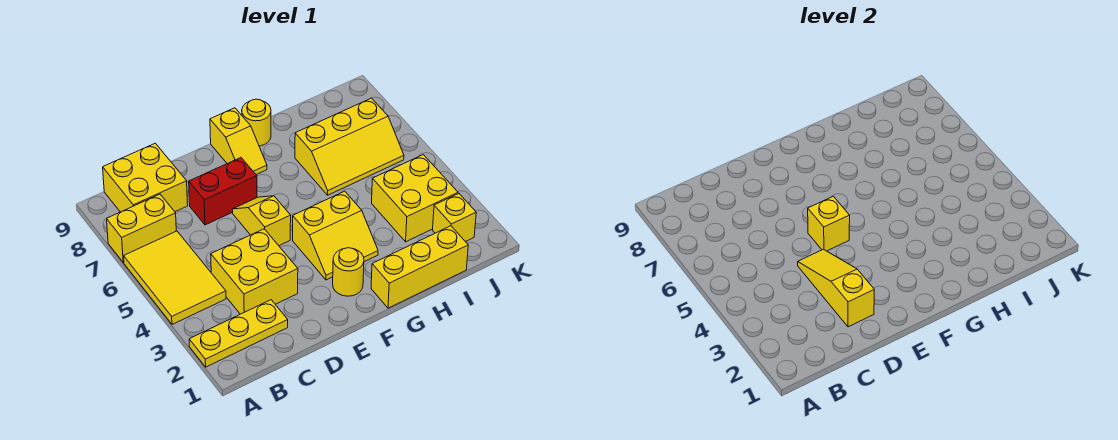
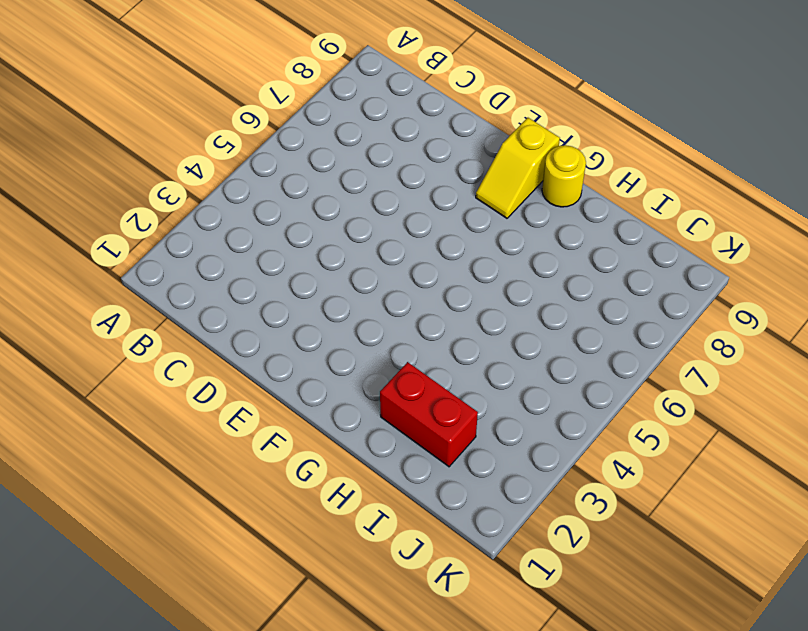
red 1x2 brick [380,362,478,467] -> red 1x2 brick moved to [189,158,257,225]
none -> yellow 1x3 plate [189,300,288,367]
none -> yellow 2x3 tile [124,231,226,324]
none -> yellow 1x2 brick [107,194,176,263]

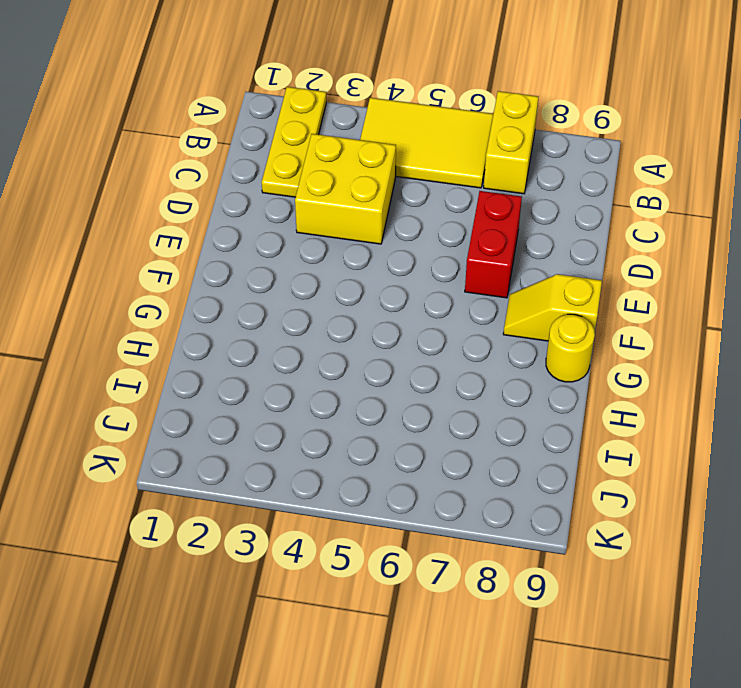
none -> yellow 2x2 brick [103,143,188,212]
none -> yellow 1x2 slope [232,196,291,246]
none -> yellow 1x1 round brick [333,248,364,296]

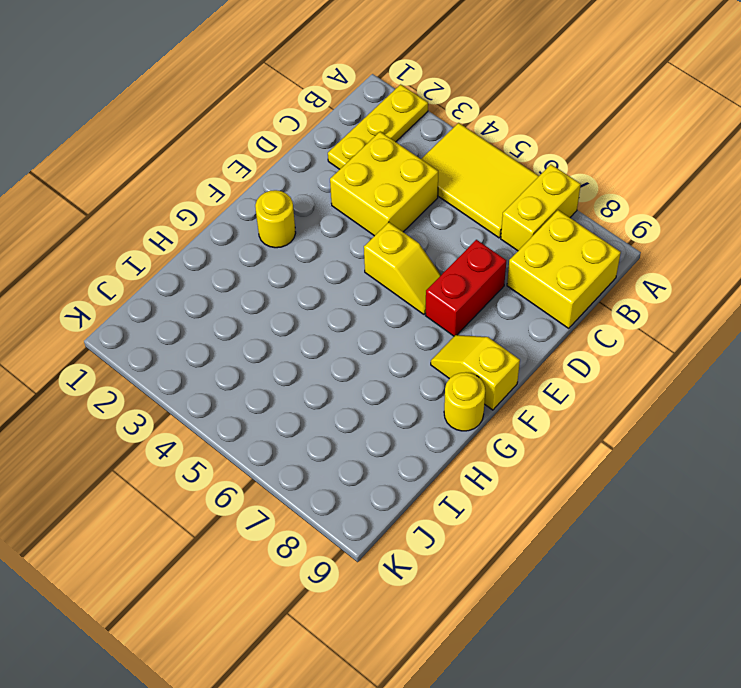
none -> yellow 2x2 slope [293,191,378,280]
none -> yellow 1x3 brick [371,226,468,308]
none -> yellow 2x3 slope [295,98,404,195]

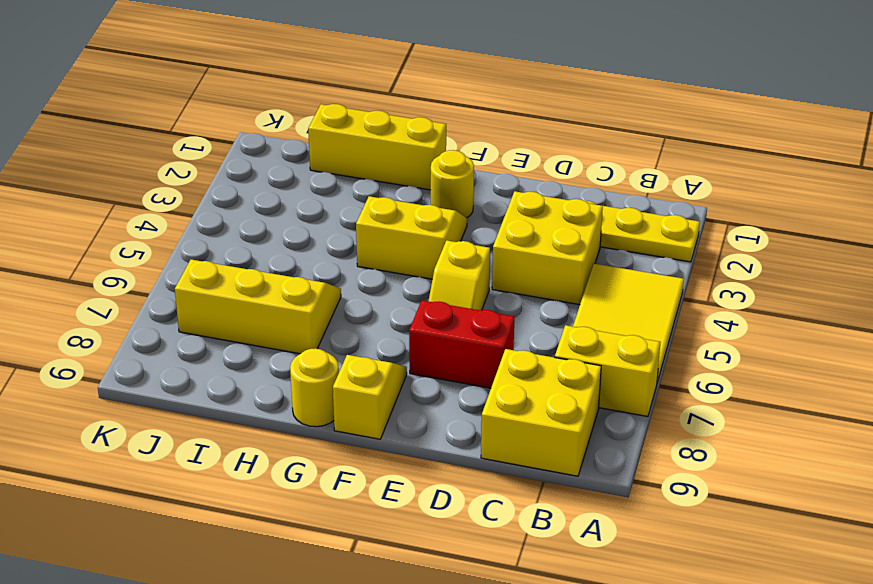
none -> yellow 2x2 brick [372,155,458,242]
none -> yellow 1x1 brick [433,194,476,242]
none -> yellow 1x3 slope [798,249,874,327]

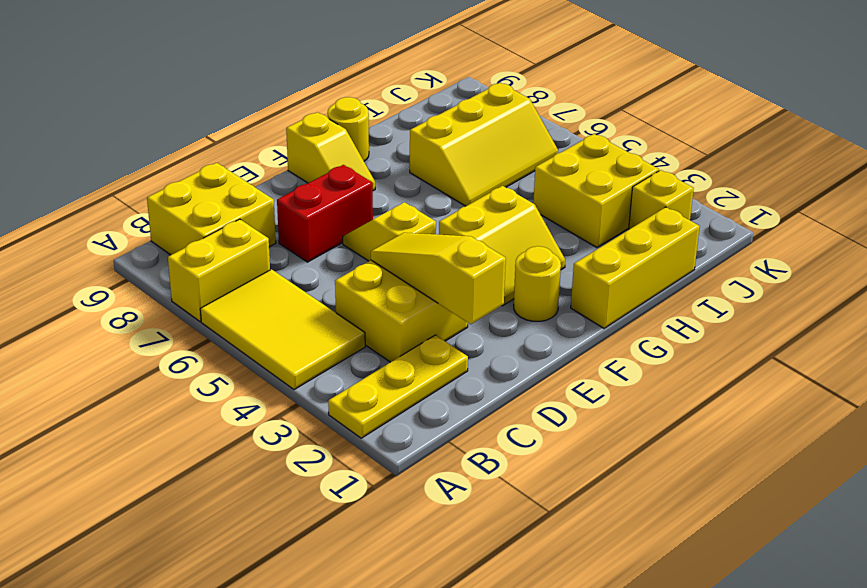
none -> yellow 1x1 brick [808,196,850,251]

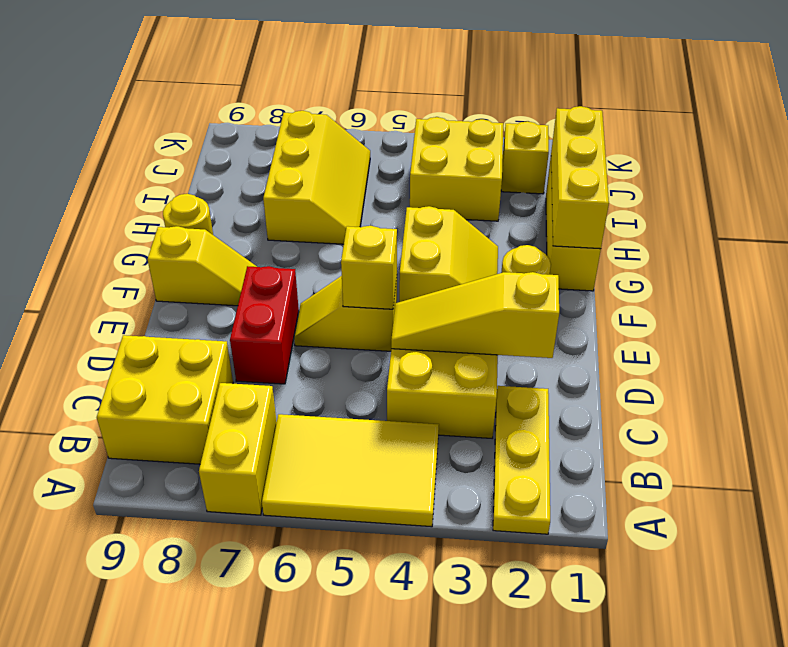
yellow 1x3 brick [551,106,609,249] -> none

